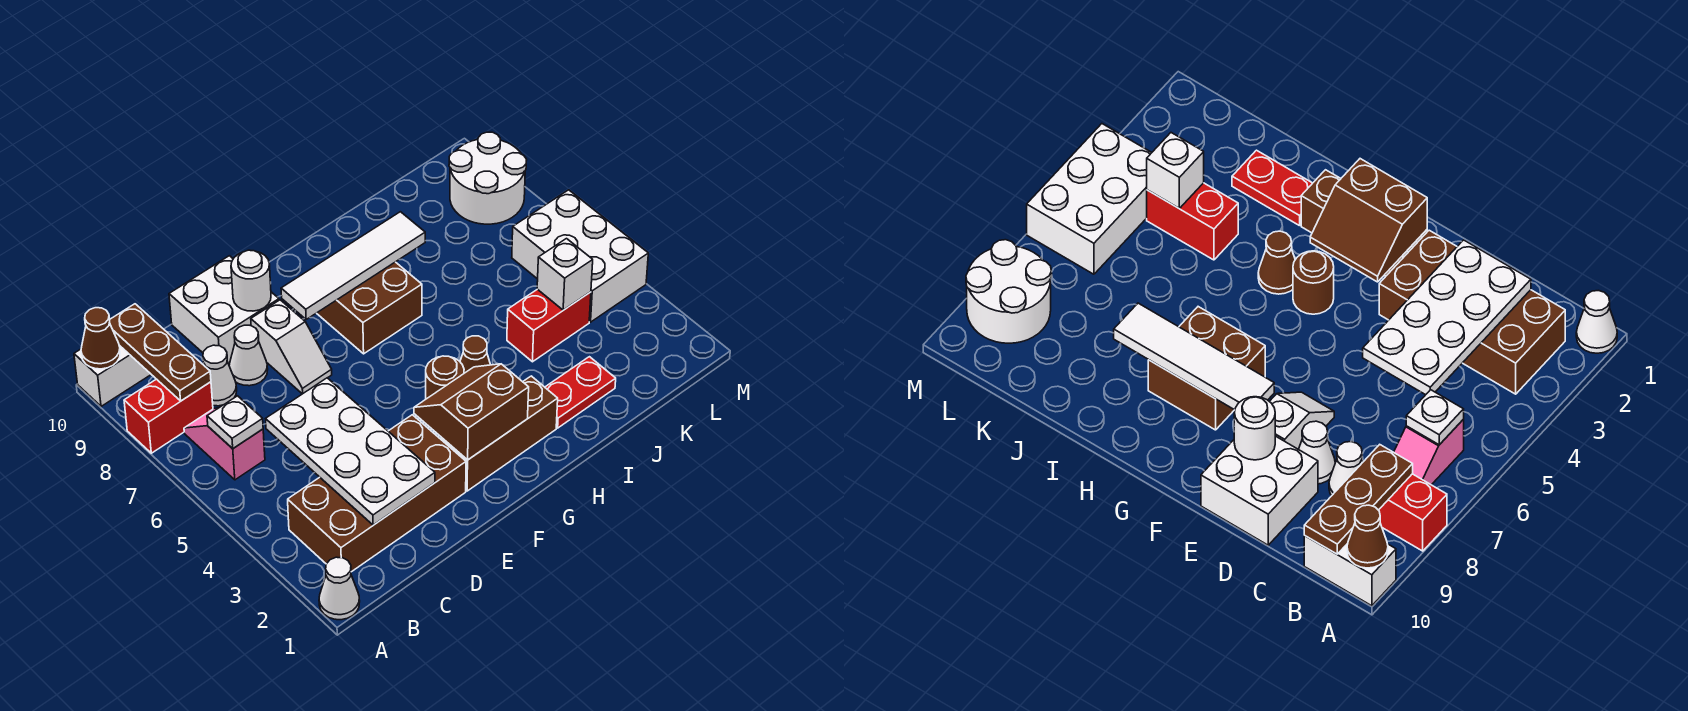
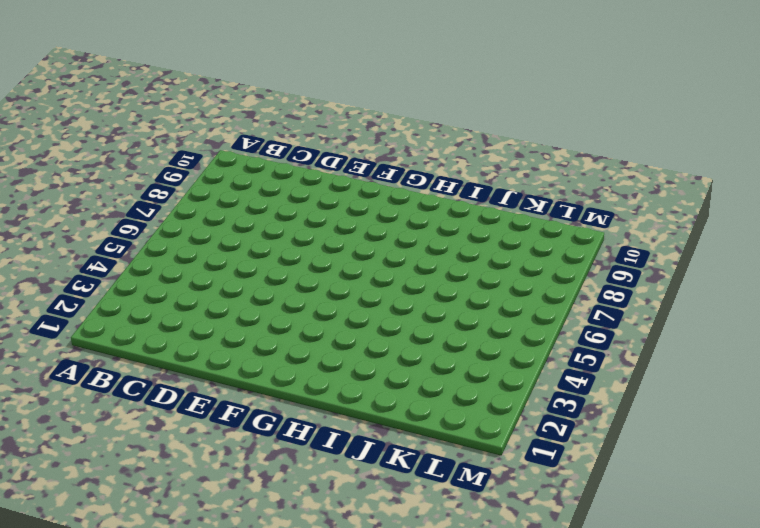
none -> white 1x1 cone [319,557,360,620]
none -> red 1x2 brick [124,379,213,453]
none -> white 1x2 brick [74,345,151,406]

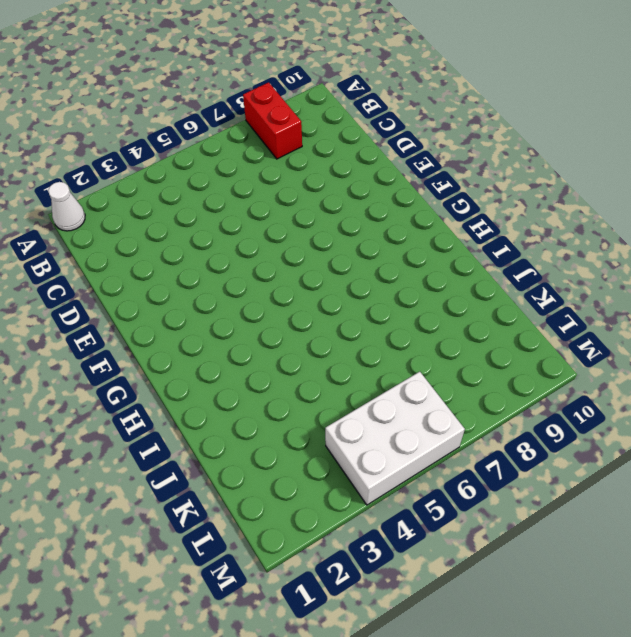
none -> white 1x2 brick [74,345,151,406]
none -> brown 2x4 brick [288,415,466,572]
none -> pink 1x2 slope [184,408,265,480]

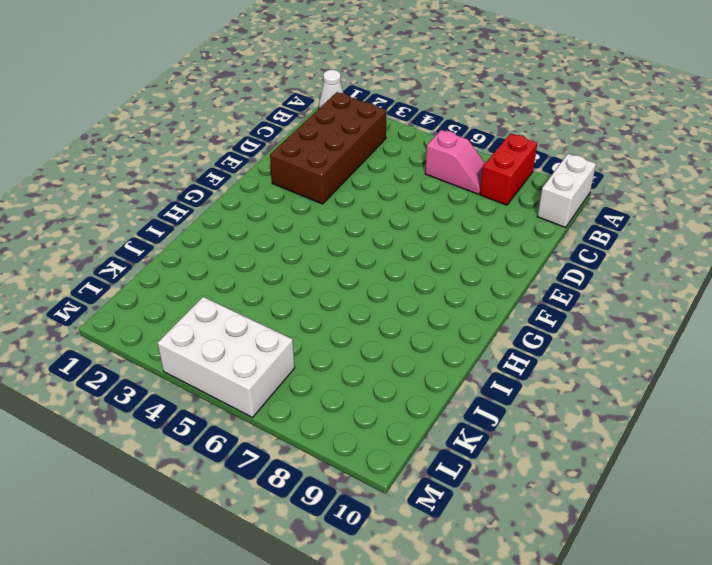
none -> white 1x1 cone [203,345,237,406]
none -> white 1x1 cone [229,325,268,386]
none -> white 2x2 brick [169,256,279,364]

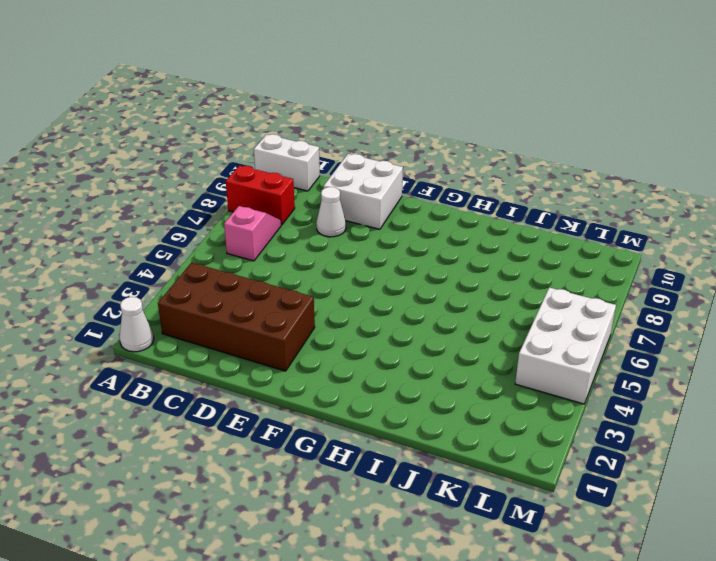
none -> white 1x1 cone [203,345,237,406]
none -> white 1x2 slope [251,300,332,394]
none -> brown 1x3 brick [441,376,558,491]

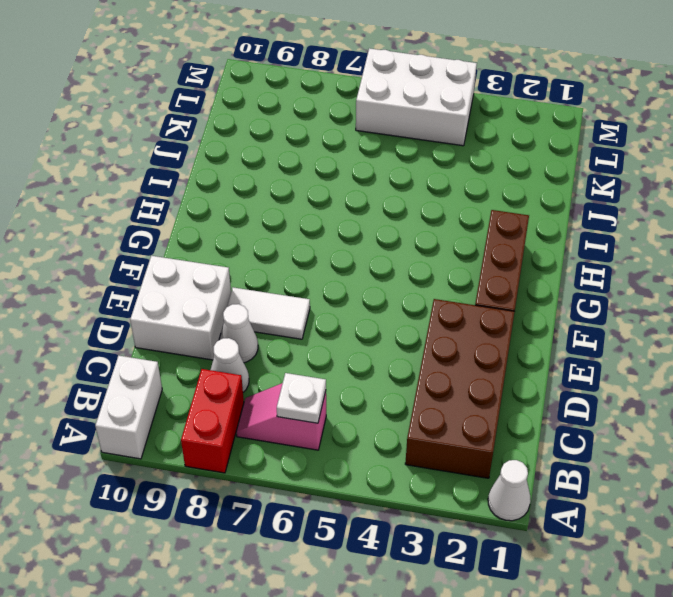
white 1x2 tile [227,287,310,339] -> white 1x2 slope [251,300,332,394]
none -> brown 1x1 round brick [426,356,464,399]
none -> brown 2x2 brick [317,262,422,354]
none -> brown 1x1 cone [460,336,490,373]

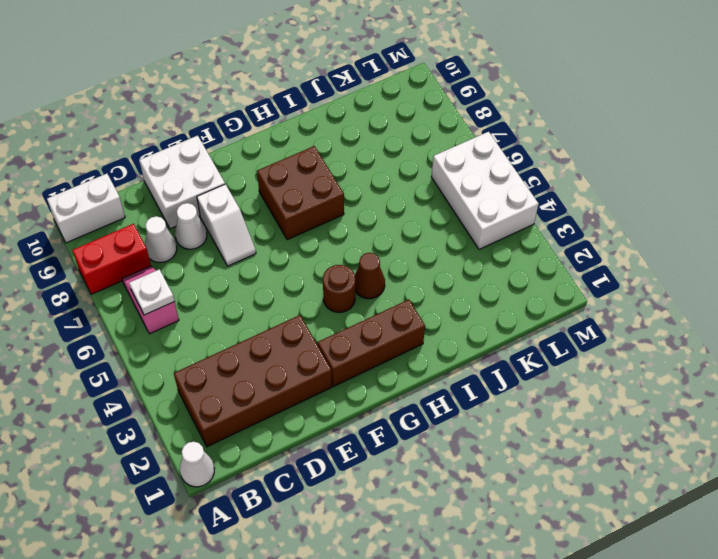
none -> red 1x2 plate [545,357,616,428]
none -> red 1x2 brick [507,289,591,362]
none -> white 2x2 round brick [449,132,527,224]

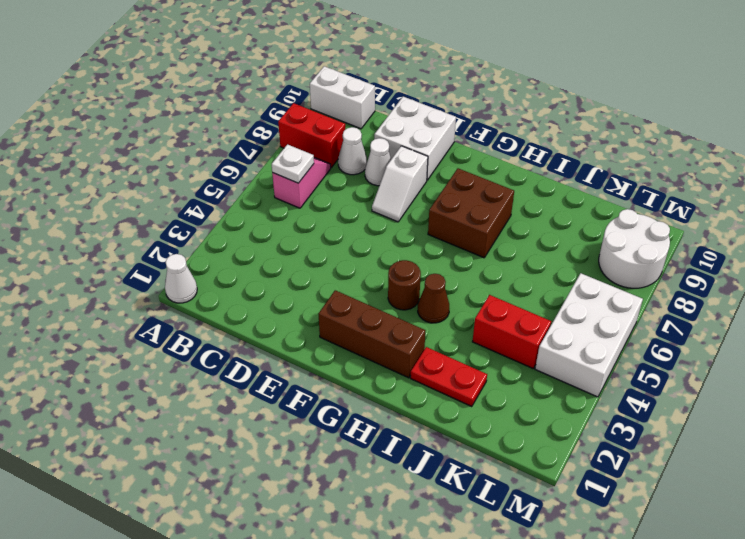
none -> brown 2x4 brick [288,415,466,572]
none -> brown 1x1 cone [81,308,120,369]
none -> brown 1x3 plate [109,304,211,401]

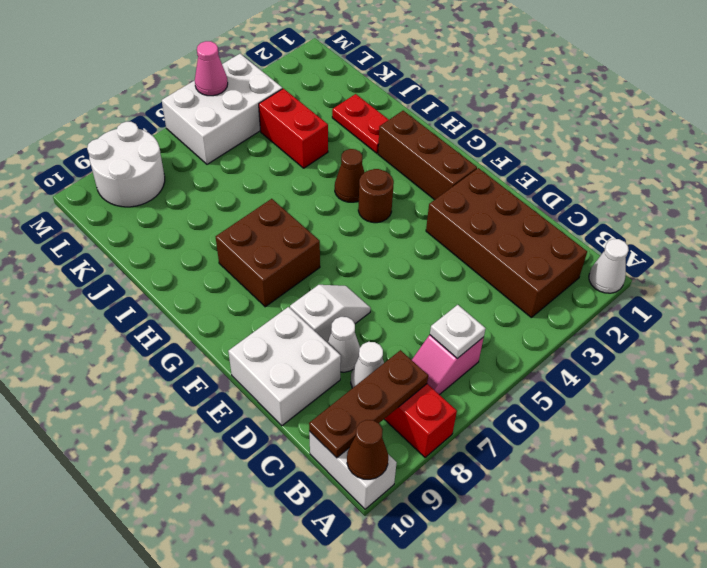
pink 1x1 cone [195,41,228,96] -> none
none -> white 2x4 plate [266,378,435,525]
none -> white 1x1 round brick [231,250,271,311]
none -> brown 2x2 slope [414,364,529,460]

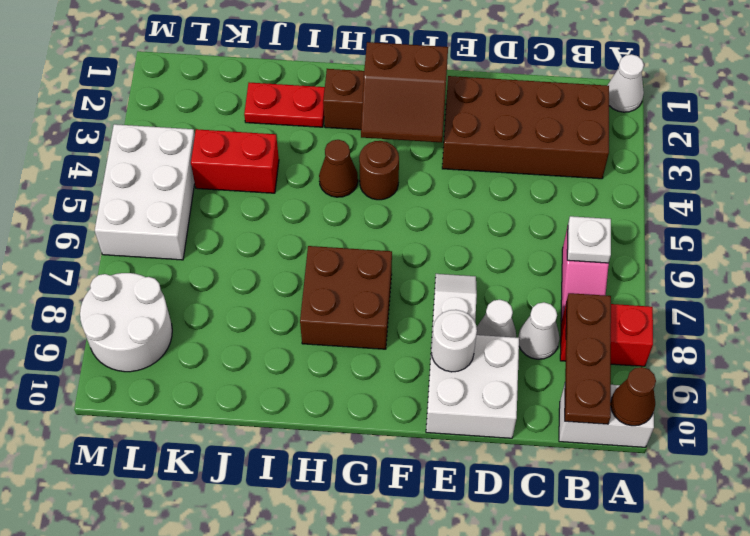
none -> white 2x4 plate [266,378,435,525]
none -> white 1x4 tile [281,212,425,319]
none -> white 1x1 brick [537,239,593,310]

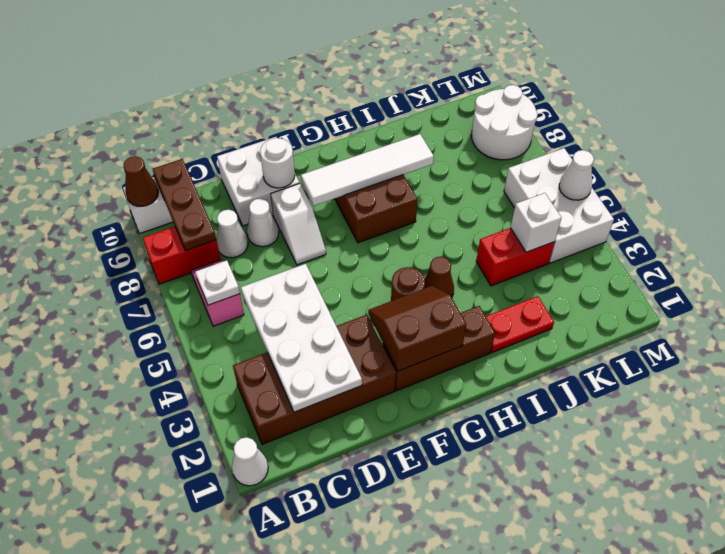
white 1x1 cone [559,150,594,200] -> none

